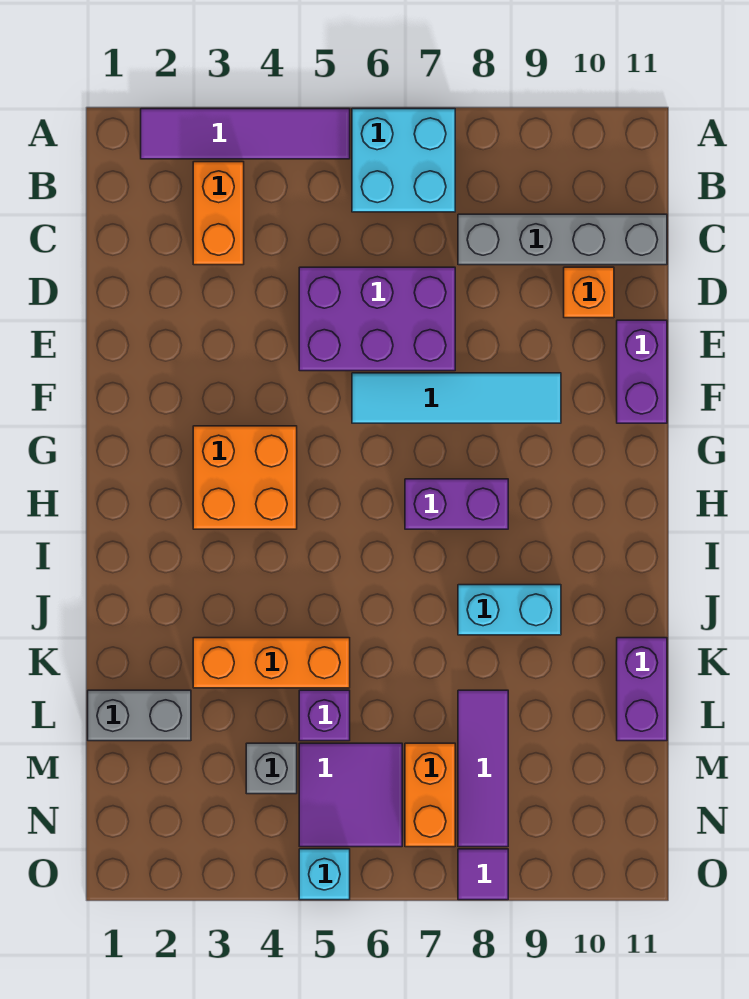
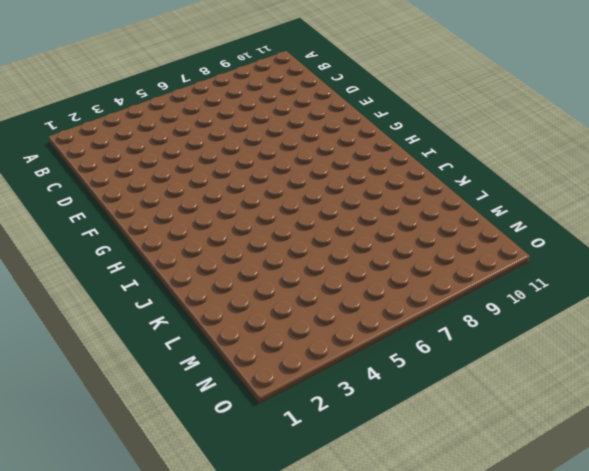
none -> purple 1x4 tile [141,109,350,159]
none -> cyan 2x2 brick [352,109,455,212]
none -> orange 1x2 brick [193,162,244,265]

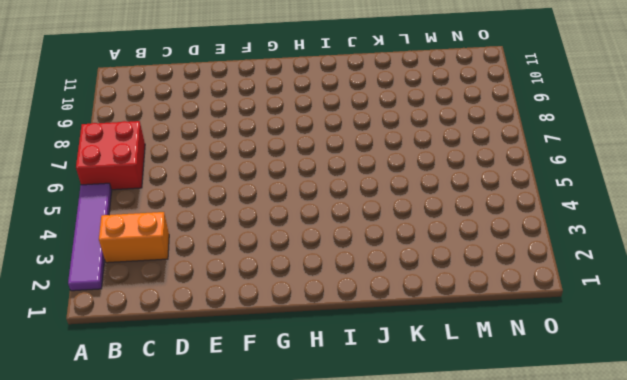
red 2x2 brick [76,121,145,190] -> cyan 2x2 brick [352,109,455,212]
none -> grey 1x4 brick [458,214,667,265]
none -> purple 2x3 brick [299,267,455,371]
none -> orange 1x1 brick [564,267,614,318]

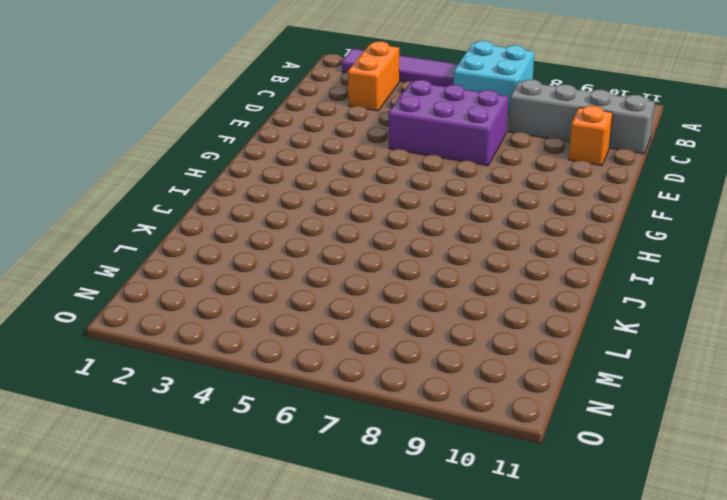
none -> purple 1x2 brick [617,320,667,423]
none -> cyan 1x4 tile [352,373,561,423]
none -> orange 2x2 brick [193,426,297,529]

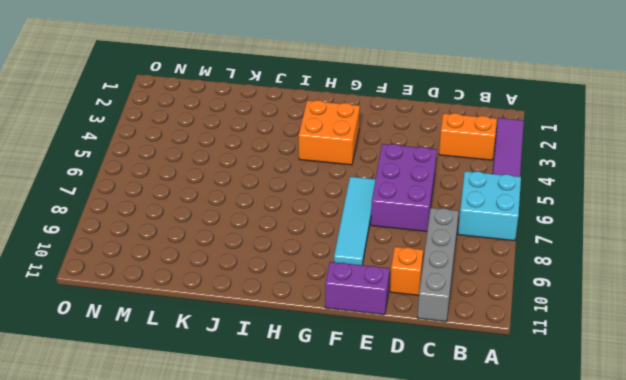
none -> purple 1x2 brick [405,479,508,529]
none -> cyan 1x2 brick [458,585,561,635]
none -> orange 1x3 brick [193,638,350,688]

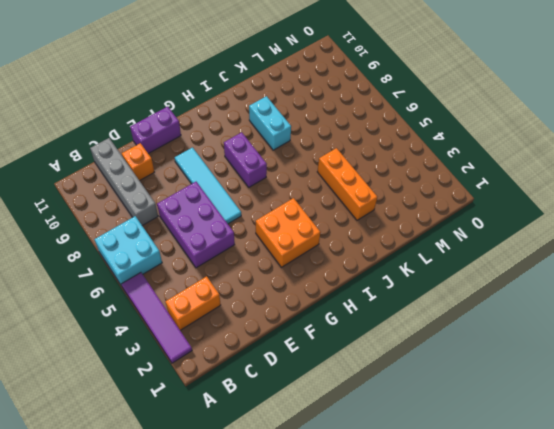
none -> purple 1x2 brick [617,638,667,741]
none -> grey 1x2 brick [88,690,191,741]
none -> purple 1x1 brick [299,690,350,741]

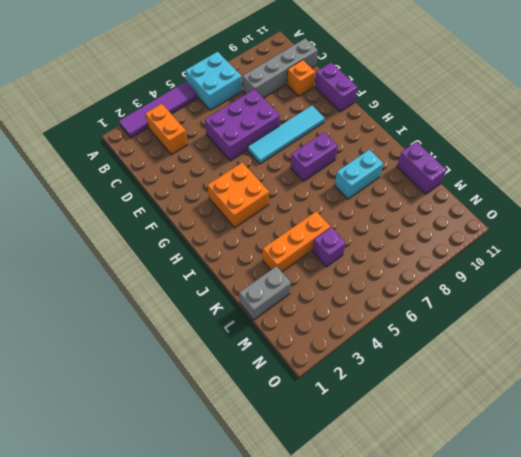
none -> purple 1x3 tile [458,690,508,847]
none -> grey 1x1 brick [246,743,297,794]
none -> purple 2x2 tile [299,743,402,847]

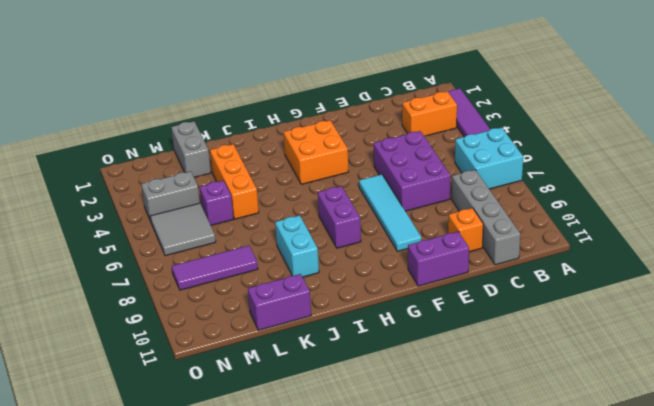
grey 1x2 brick [141,171,200,221] -> grey 1x1 brick [246,743,297,794]
grey 2x2 tile [150,203,216,256] -> purple 2x2 tile [299,743,402,847]
none -> orange 1x2 brick [405,743,455,847]
none -> cyan 1x1 brick [299,849,350,900]
none -> purple 1x1 tile [458,849,508,900]

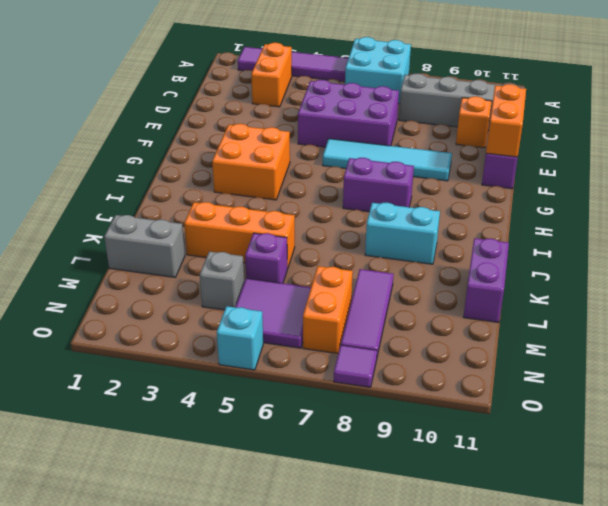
orange 1x2 brick [486,84,526,157] -> none

